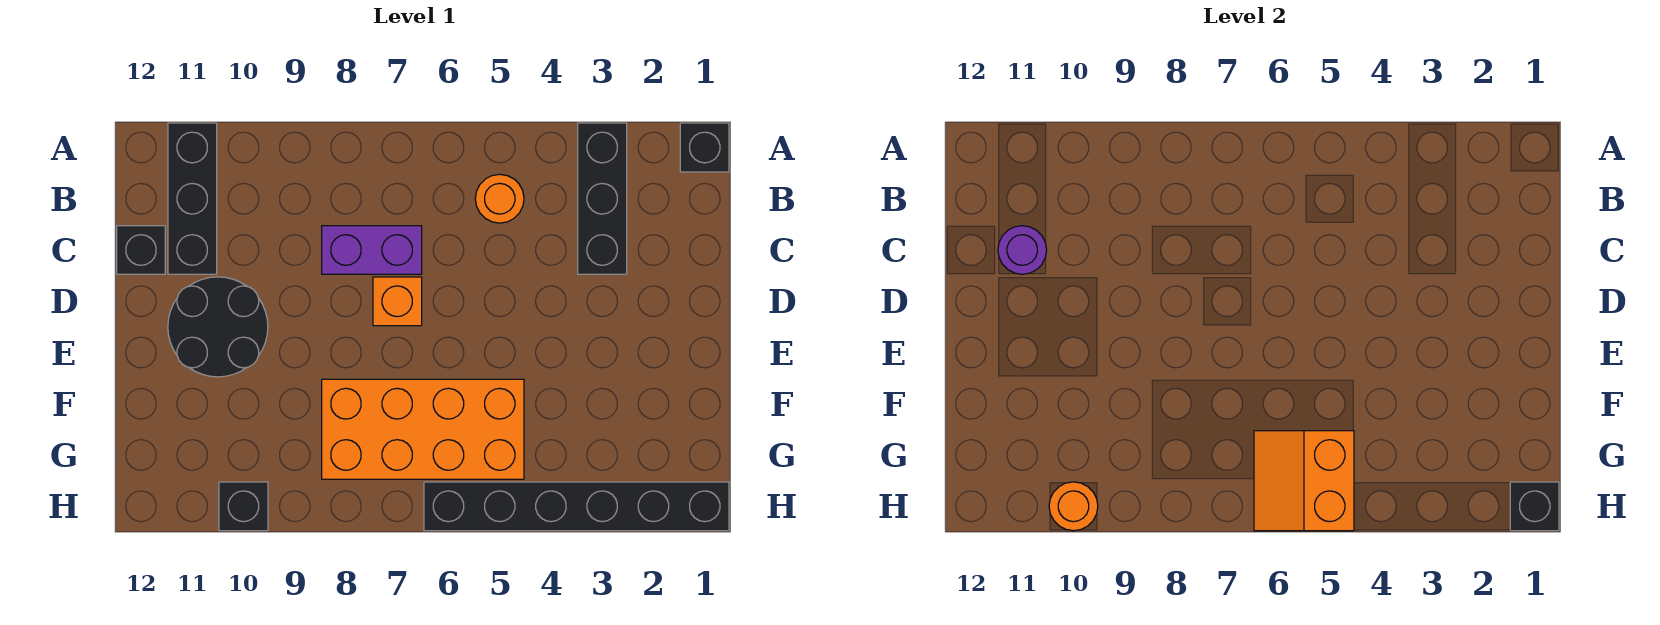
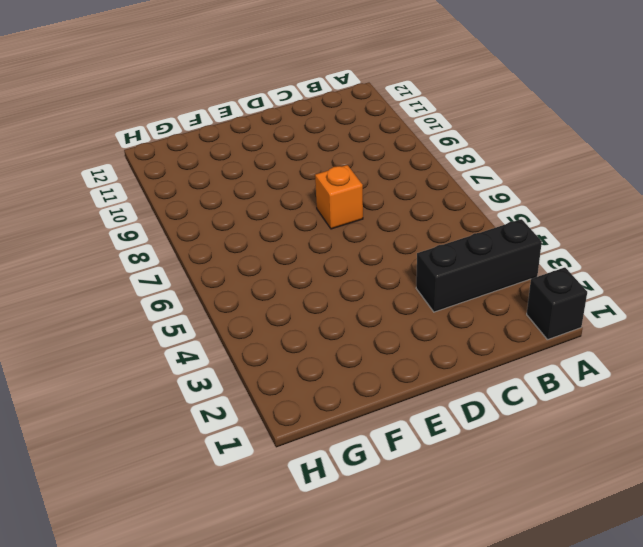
none -> black 1x3 brick [168,123,217,274]
none -> orange 1x1 round brick [475,174,524,223]
none -> purple 1x2 brick [322,226,422,274]

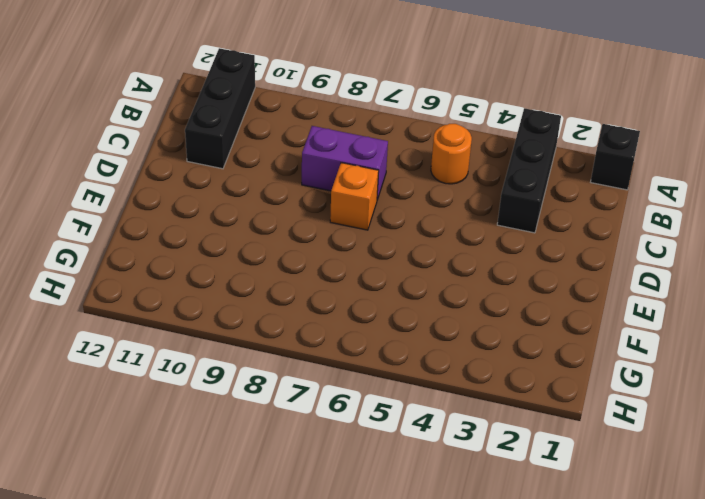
none -> black 1x1 brick [117,226,165,274]
none -> black 2x2 round brick [168,277,268,377]
none -> orange 2x4 brick [322,379,524,479]

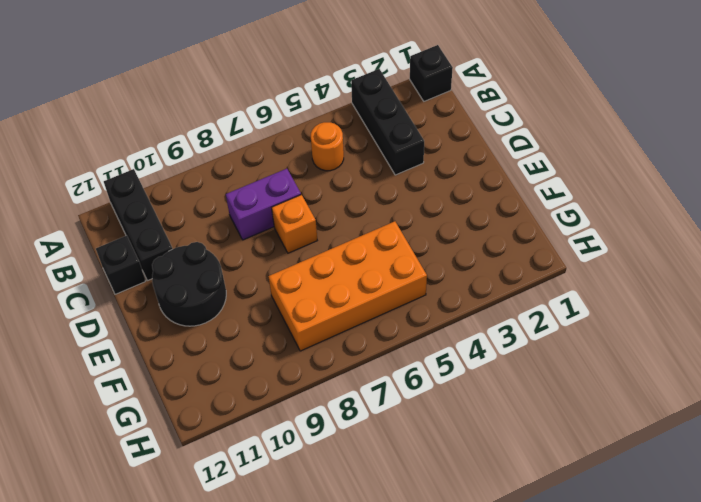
none -> black 1x6 brick [424,482,729,531]
none -> black 1x1 brick [219,482,268,531]
none -> purple 1x1 round brick [998,226,1047,274]

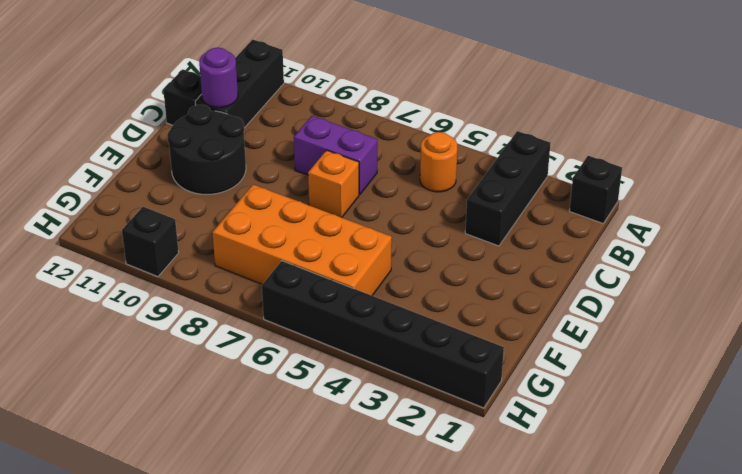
none -> orange 2x2 slope [1254,431,1354,531]
none -> black 1x1 brick [1510,482,1559,531]
none -> orange 1x1 round brick [1049,482,1098,531]

